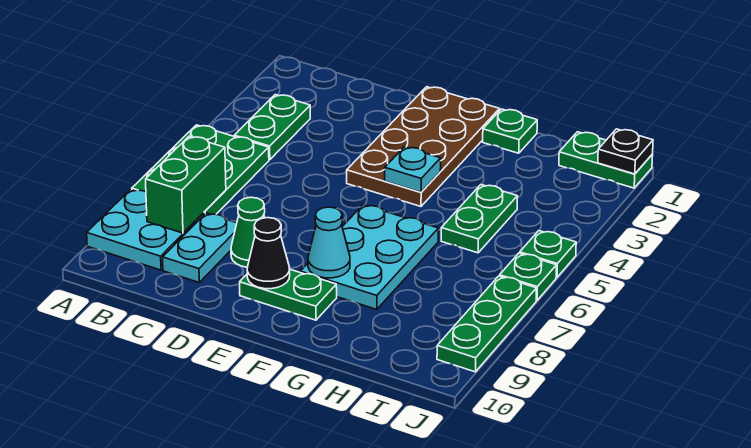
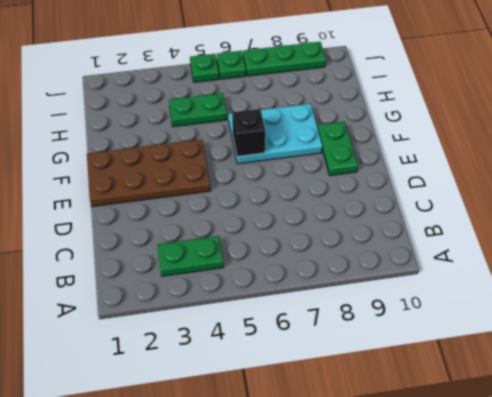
black 1x1 brick [232,109,265,157] -> none
none -> green 2x3 plate [132,125,269,215]
none -> cyan 2x2 plate [87,189,204,270]
none -> cyan 1x2 plate [163,213,237,282]

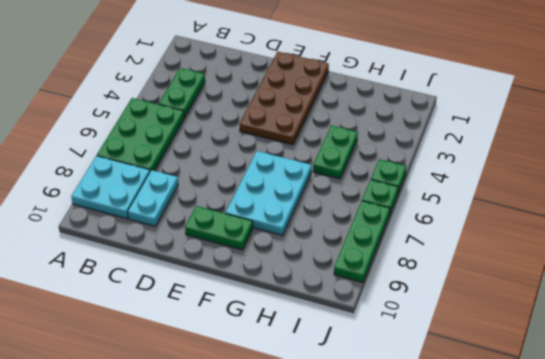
none -> green 1x1 cone [231,197,265,267]
none -> green 1x1 plate [483,109,537,153]
none -> green 1x2 plate [559,132,653,188]

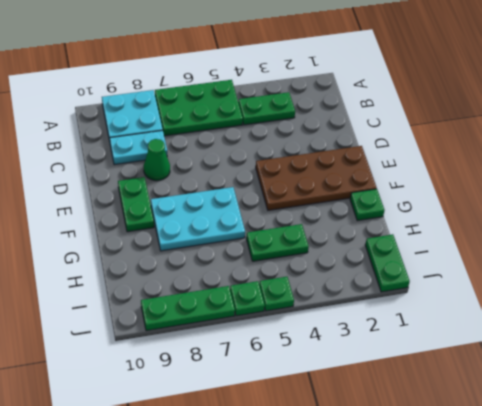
none -> green 1x2 brick [146,136,226,233]
none -> black 1x1 cone [247,218,290,289]
none -> cyan 1x1 plate [385,147,441,192]

